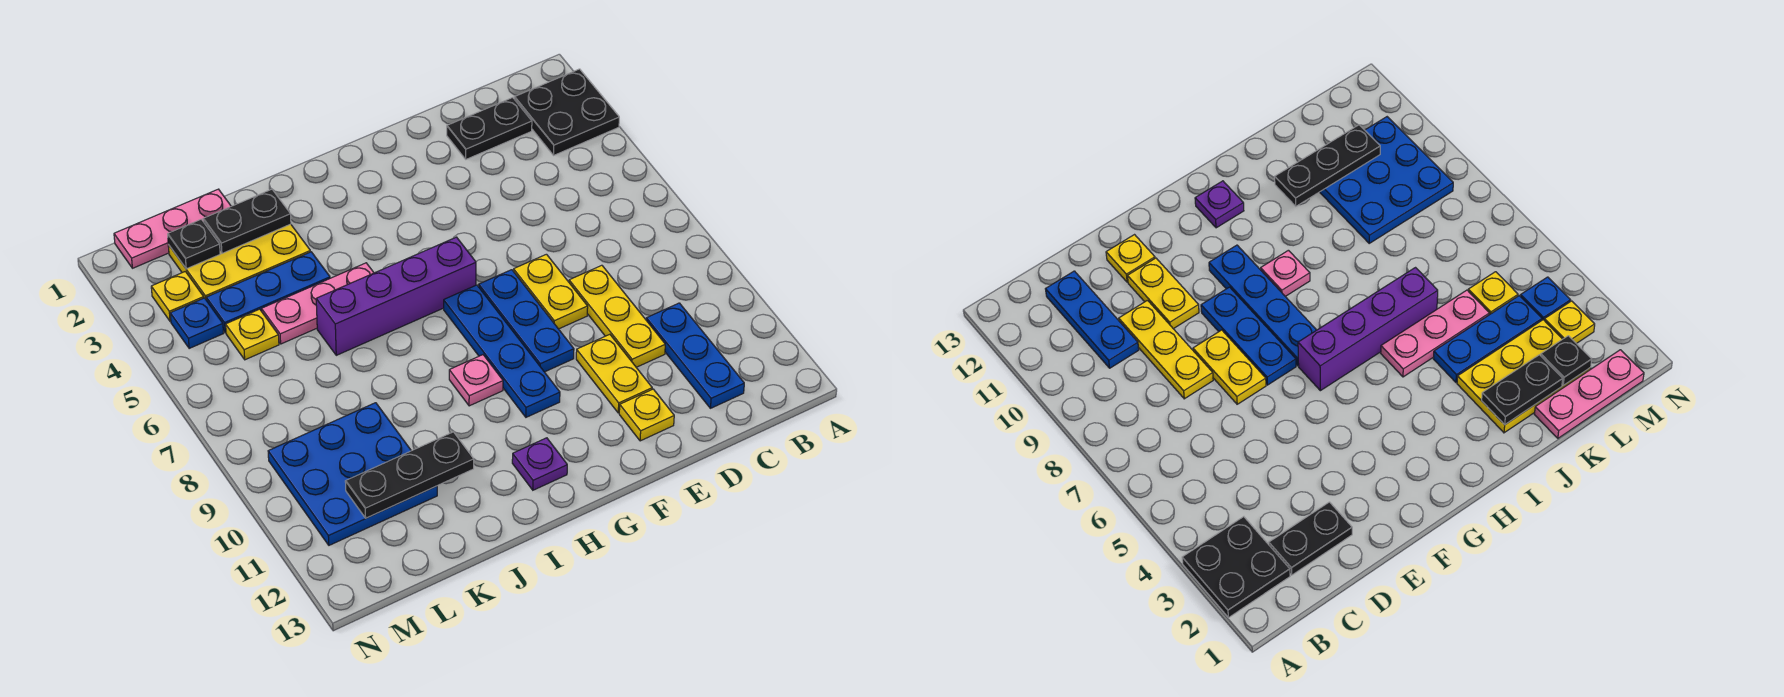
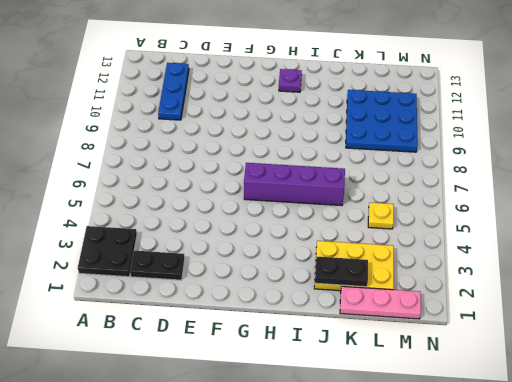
none -> yellow 1x3 plate [569,265,665,367]
none -> yellow 1x2 plate [514,254,588,329]
none -> yellow 1x2 plate [576,334,652,413]

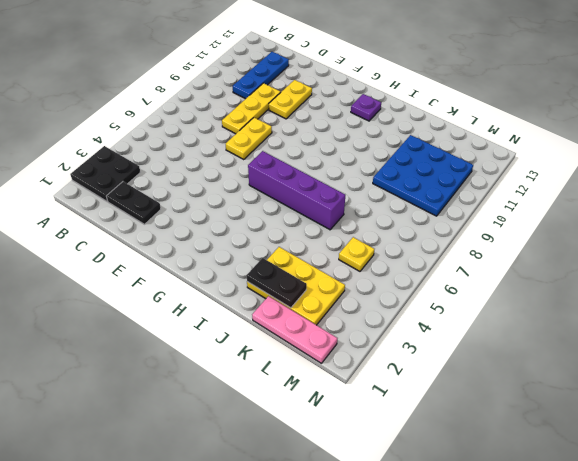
none -> yellow 1x1 plate [619,389,674,441]
none -> blue 1x3 plate [479,270,574,372]
none -> blue 1x4 plate [444,285,560,417]

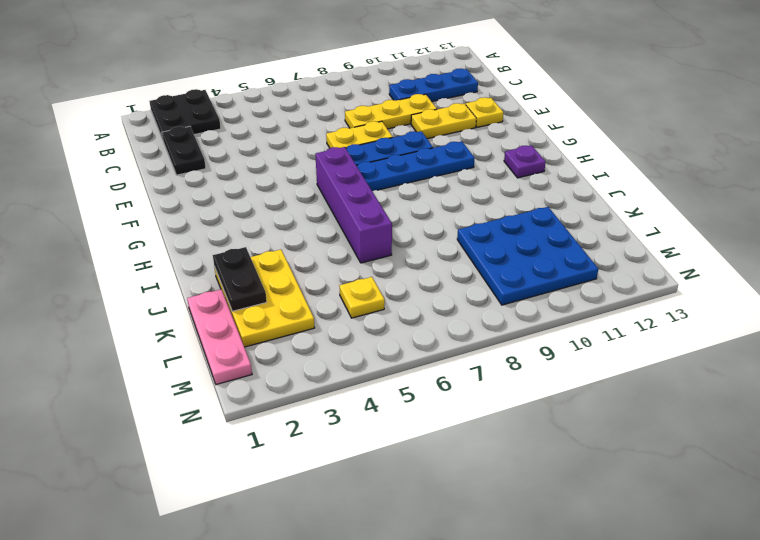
none -> pink 1x1 plate [449,355,503,406]
none -> pink 1x3 plate [262,263,374,344]
none -> blue 1x3 plate [206,252,330,333]

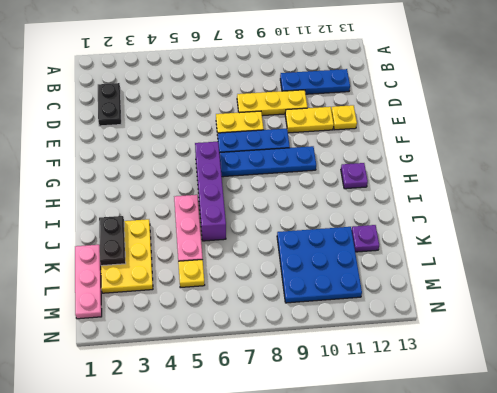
purple 1x1 plate [352,225,379,252] -> none
none -> black 2x2 plate [514,69,619,155]
none -> pink 1x1 plate [449,355,503,406]
none -> blue 1x3 plate [206,252,330,333]

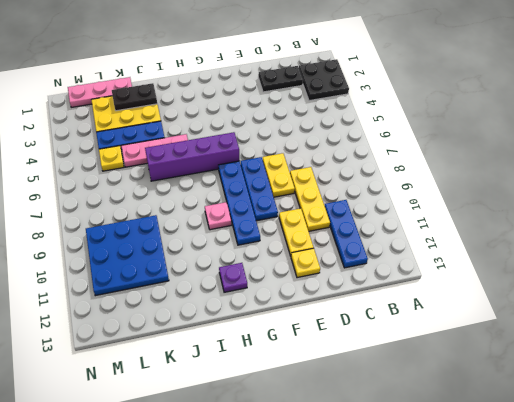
none -> yellow 1x1 plate [151,271,204,321]
none -> blue 1x1 plate [170,298,224,348]
none -> black 1x3 plate [345,432,474,518]

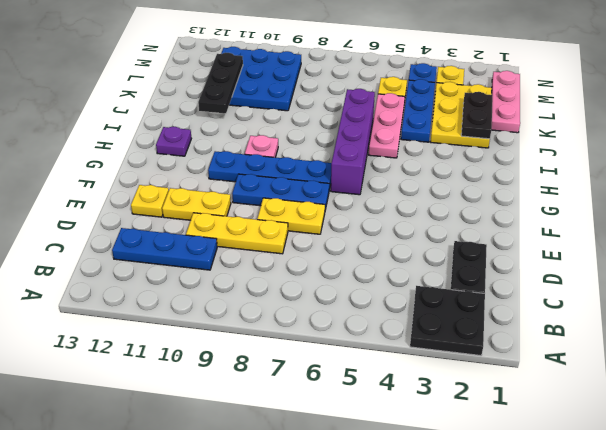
none -> black 1x1 plate [168,219,220,269]

